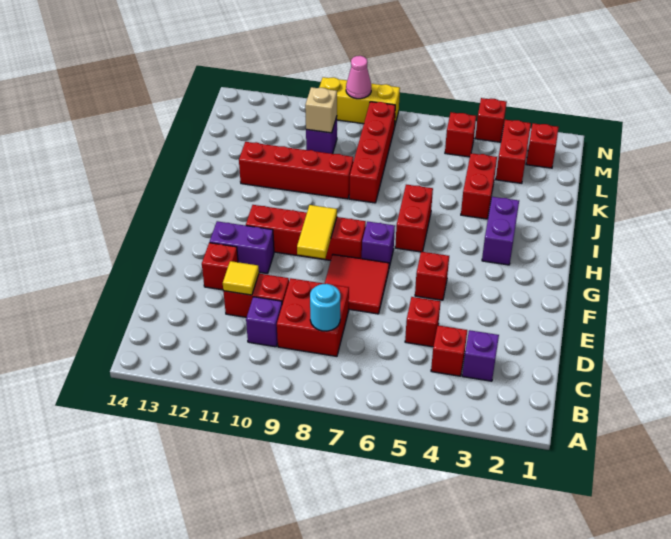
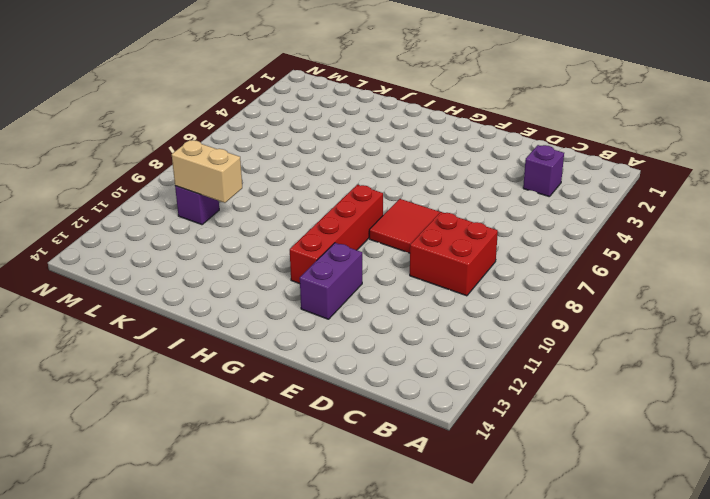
tan 1x2 brick [172,140,242,203] -> tan 1x1 brick [305,87,337,133]
none -> red 1x1 brick [431,325,467,376]
none -> purple 1x1 brick [246,297,282,347]
none -> red 1x1 brick [405,297,440,347]

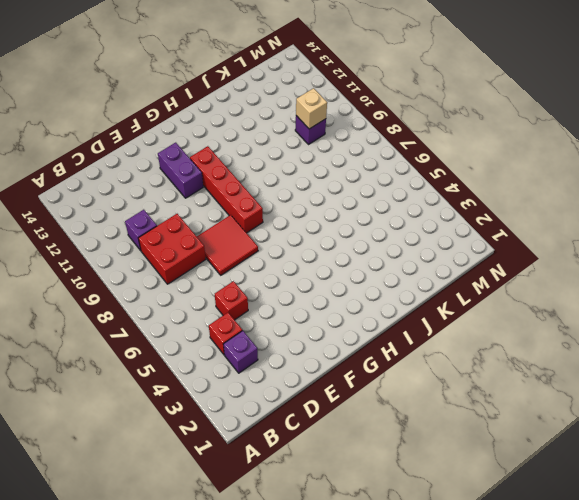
none -> red 1x2 brick [223,274,289,317]
none -> red 1x1 brick [202,243,238,290]
none -> red 1x1 brick [415,252,449,300]

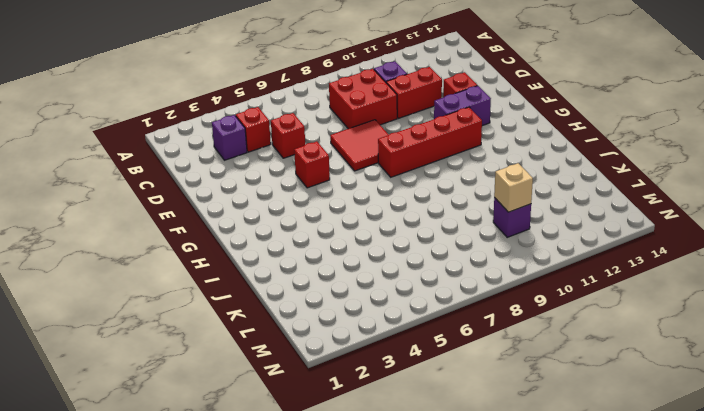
none -> purple 1x1 brick [362,221,395,267]
none -> purple 1x2 brick [482,197,519,265]
none -> red 1x2 brick [395,185,433,252]

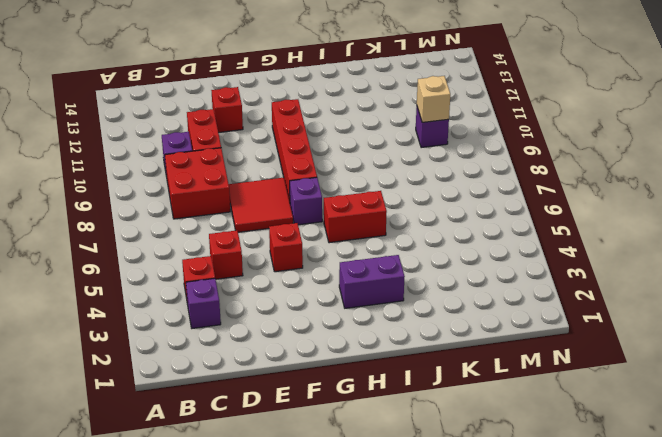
none -> purple 1x2 brick [210,221,274,274]
none -> red 1x2 brick [461,153,497,219]
none -> red 1x4 brick [349,102,395,203]

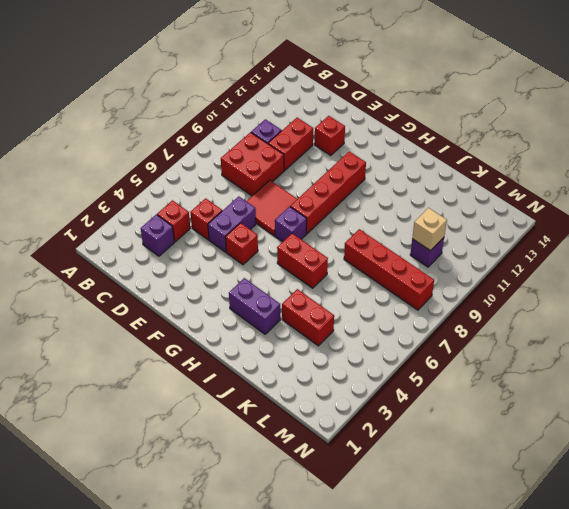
purple 1x2 brick [208,196,256,252] -> purple 1x2 brick moved to [210,221,274,274]
none -> red 1x4 brick [239,142,353,199]
none -> red 1x2 brick [496,120,531,183]
none -> red 1x1 brick [526,123,559,168]

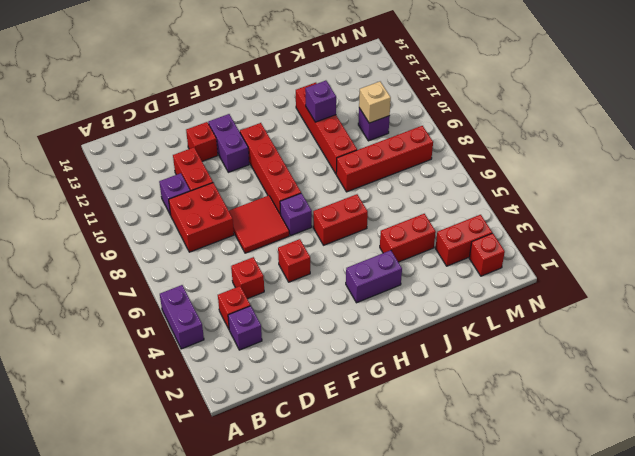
purple 1x2 brick [160,285,204,349] -> none
purple 1x1 brick [305,80,336,122] -> none
none -> red 1x1 brick [445,112,476,157]
none -> red 1x1 brick [475,98,507,142]
none -> yellow 1x3 brick [319,77,400,128]

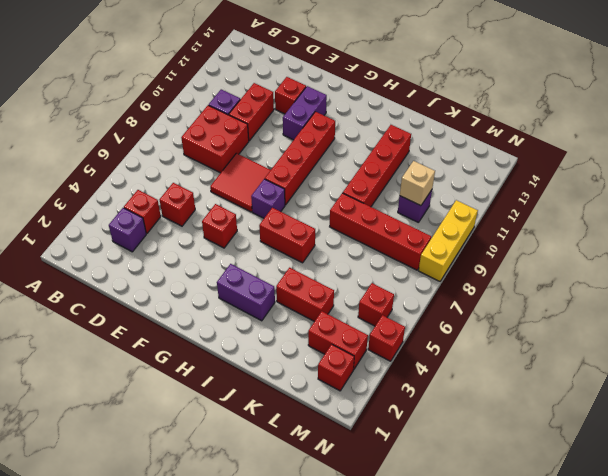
none -> cyan 1x1 round brick [310,284,340,331]
none -> yellow 1x1 tile [223,261,259,295]
none -> yellow 1x2 tile [297,205,337,259]

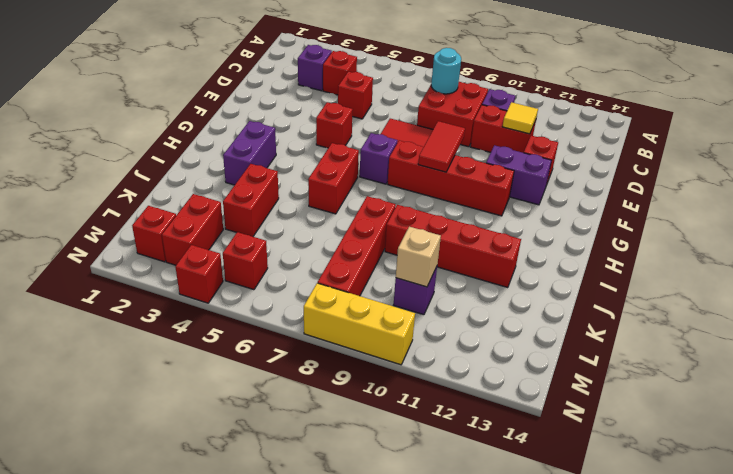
red 1x2 tile [418,121,465,172] -> yellow 1x2 tile [297,205,337,259]
none -> pink 1x1 cone [346,56,371,99]

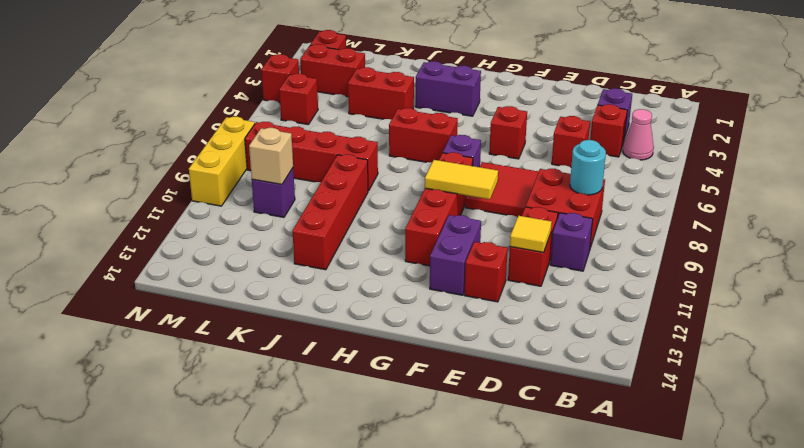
pink 1x1 cone [623,109,654,160] -> pink 1x1 cone moved to [346,56,371,99]

